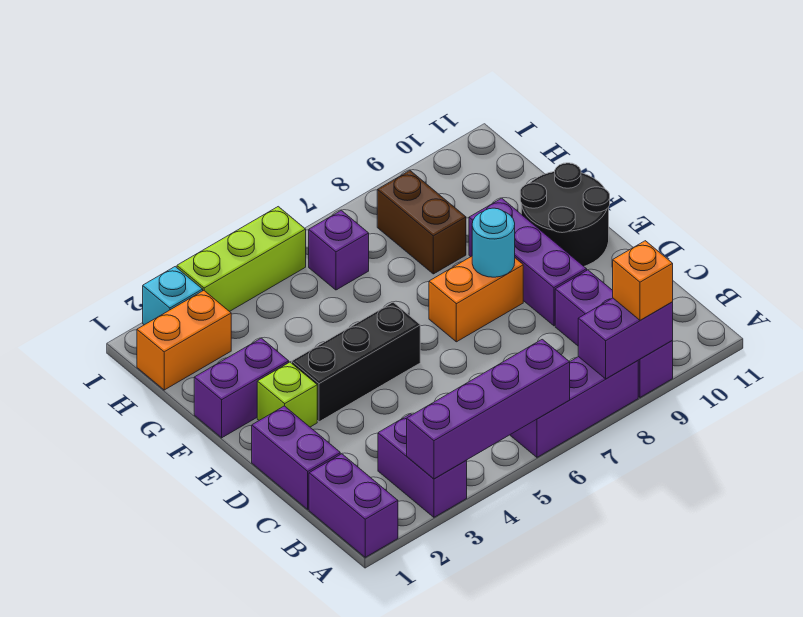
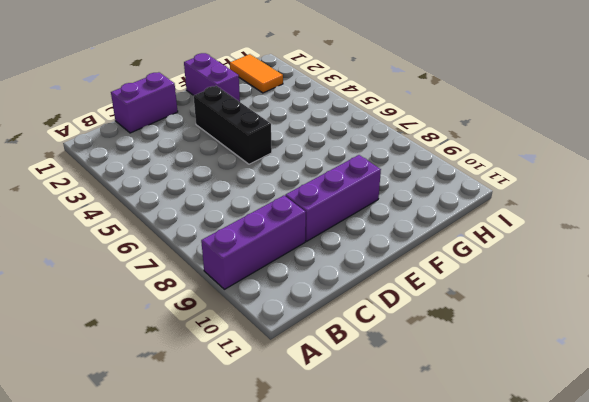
orange 1x2 tile [230,54,283,93] -> orange 1x2 brick [137,291,231,390]
none -> purple 1x2 brick [309,454,398,557]
none -> purple 1x2 brick [378,414,467,517]
none -> purple 1x3 brick [510,357,638,457]

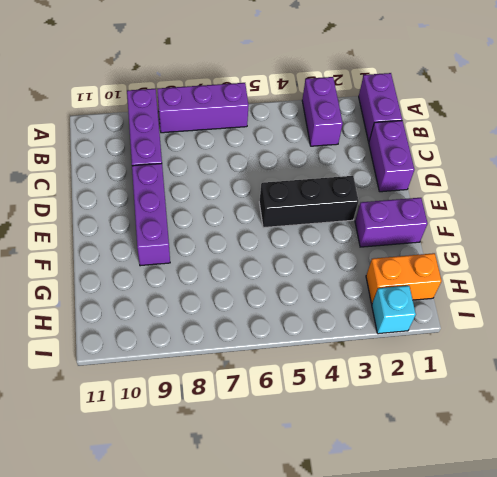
none -> lime 1x1 brick [257,362,317,427]
none -> orange 1x2 brick [429,256,523,342]
none -> black 2x2 round brick [520,163,610,266]

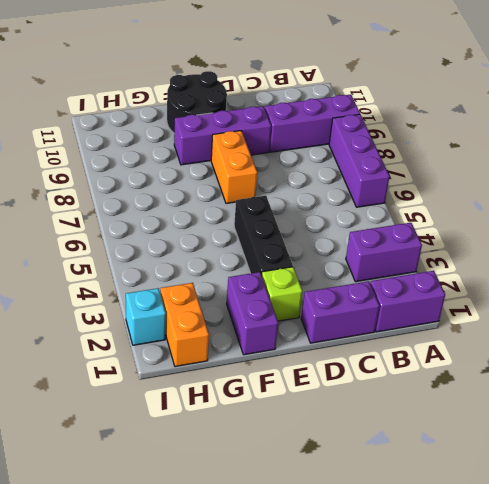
none -> brown 1x2 brick [377,171,466,274]
none -> purple 1x1 brick [309,210,369,290]
none -> lime 1x3 brick [177,207,306,312]

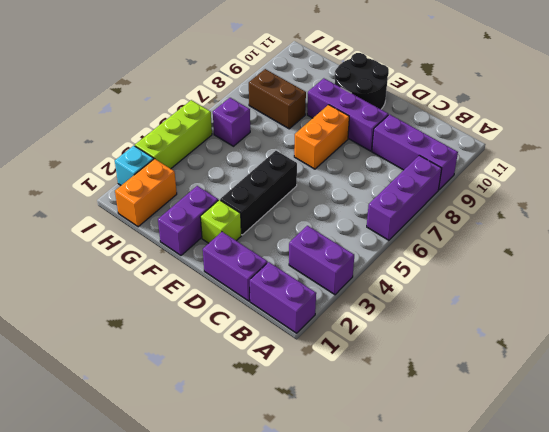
none -> purple 1x4 brick [407,339,570,479]
none -> purple 1x2 brick [578,298,673,379]
none -> cyan 1x1 round brick [472,208,515,277]

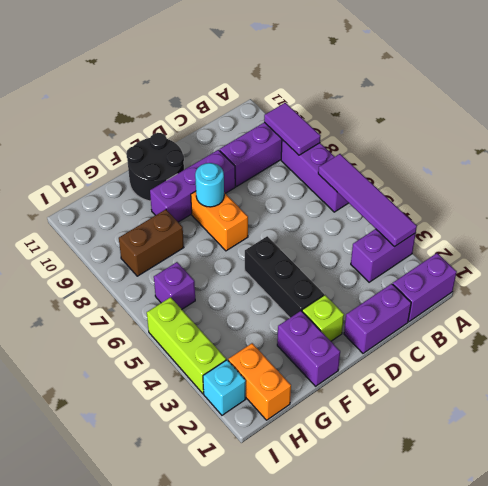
purple 1x4 tile [318,154,417,247] -> purple 1x4 brick [407,339,570,479]
purple 1x2 tile [264,103,320,155] -> purple 1x2 brick [578,298,673,379]
none -> orange 1x1 brick [613,241,673,320]

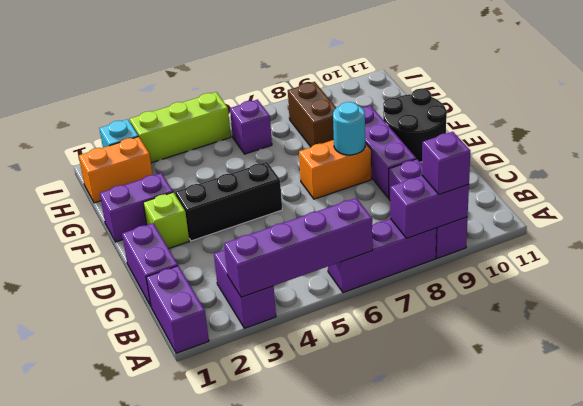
purple 1x1 brick [422,132,470,195] -> orange 1x1 brick [613,241,673,320]

